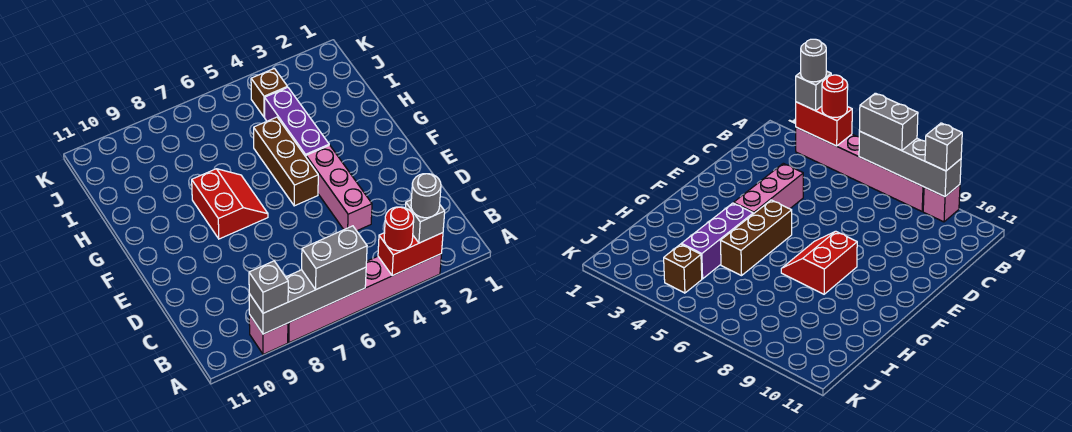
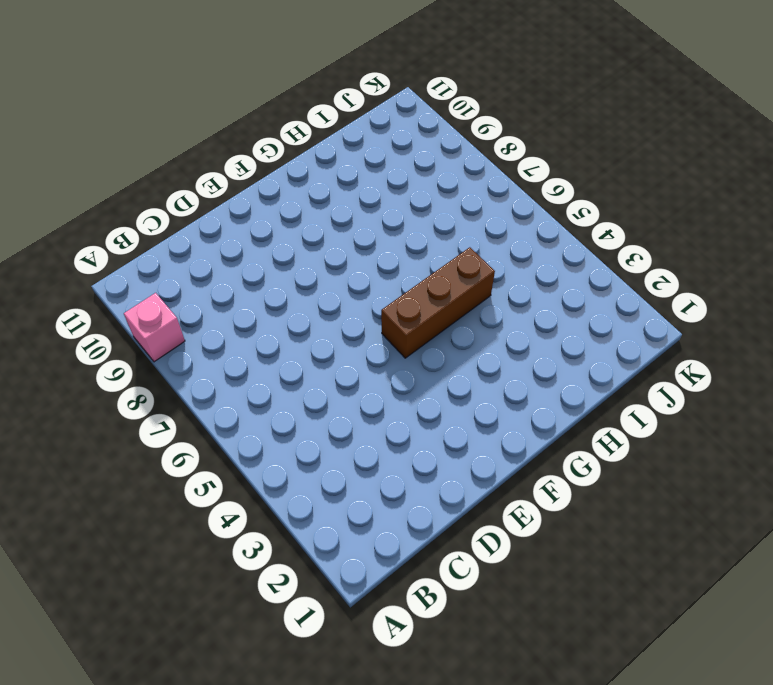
none -> pink 1x6 brick [288,254,441,343]
none -> pink 1x3 brick [306,145,372,231]
none -> red 2x2 slope [192,169,268,239]

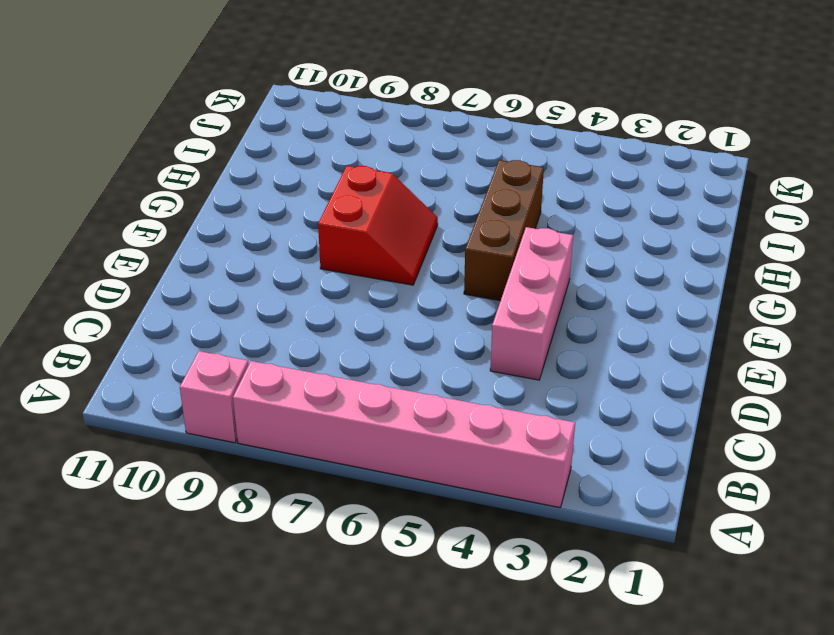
none -> purple 1x3 brick [265,87,329,157]
none -> brown 1x1 brick [251,68,287,117]
none -> red 1x2 brick [378,233,443,276]

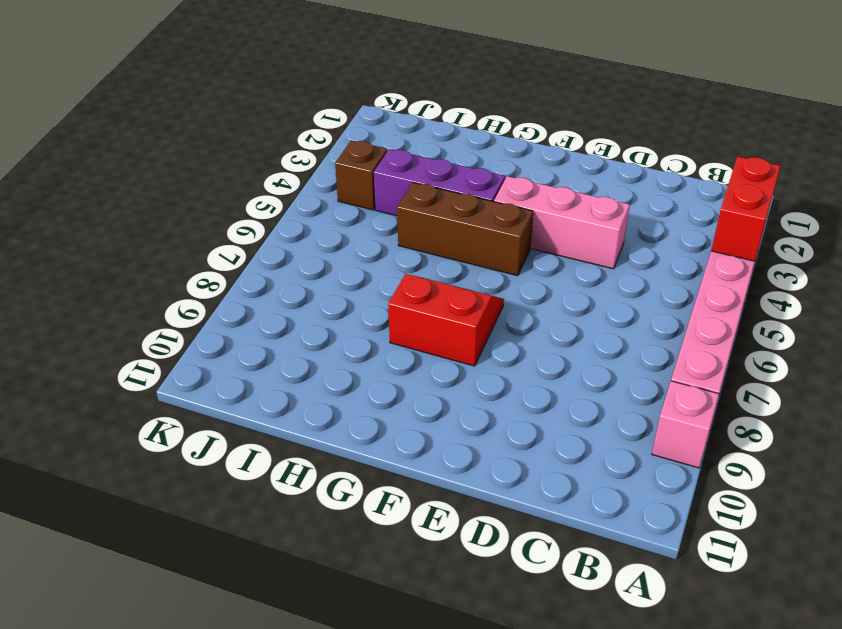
none -> grey 1x4 brick [249,267,366,334]
none -> grey 1x1 brick [406,200,445,243]
none -> red 1x1 round brick [384,207,414,251]

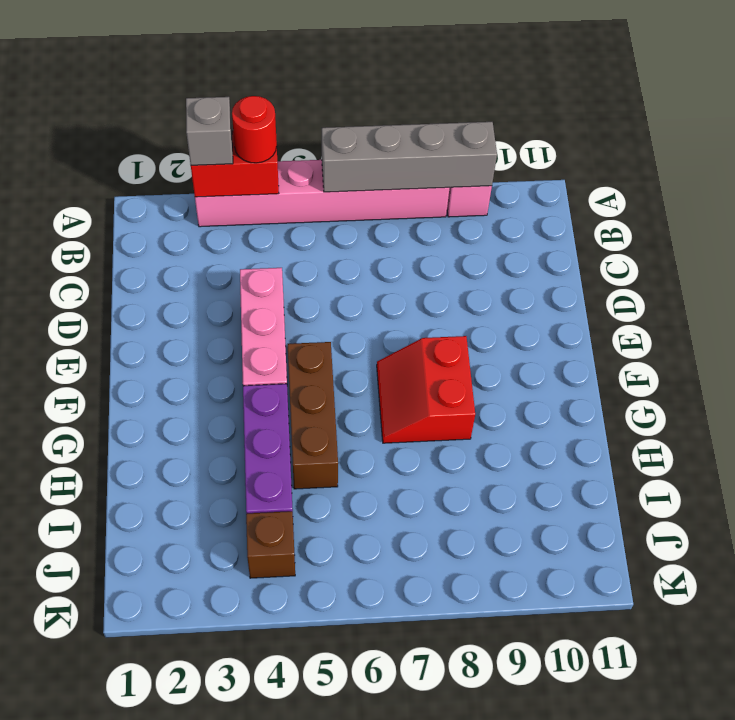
none -> grey 1x2 brick [302,226,367,289]
none -> grey 1x1 brick [249,261,288,313]
none -> grey 1x1 round brick [411,174,441,218]

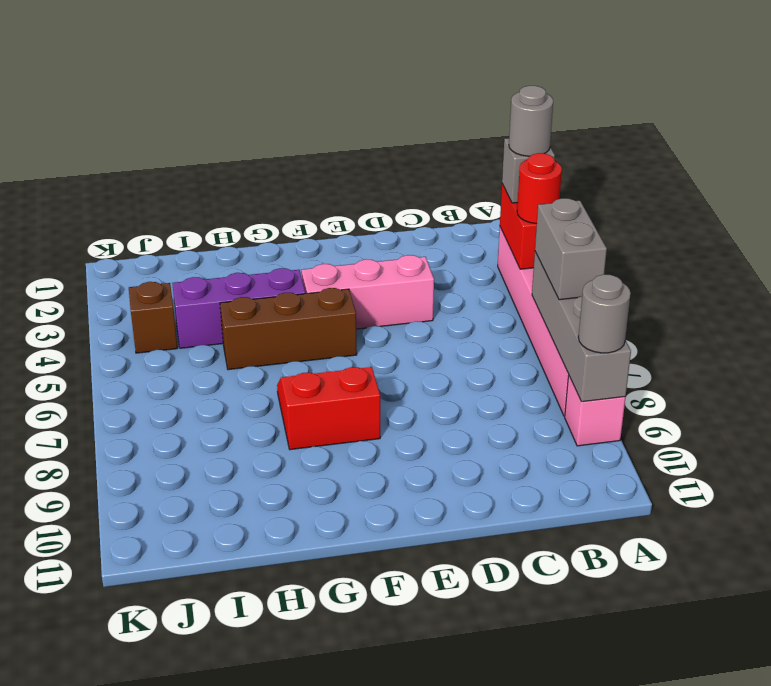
grey 1x1 round brick [578,274,631,353] -> grey 1x1 brick [249,261,288,313]

